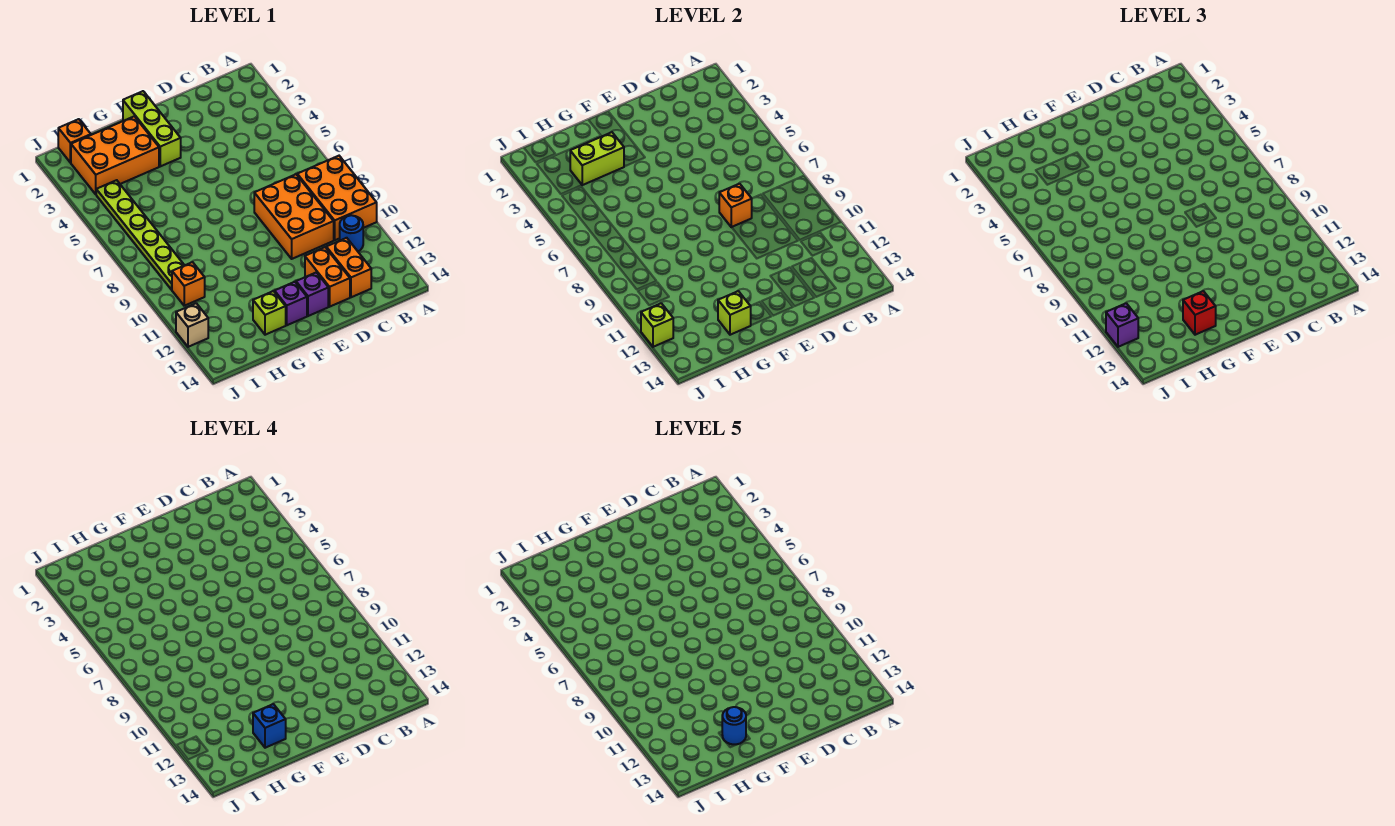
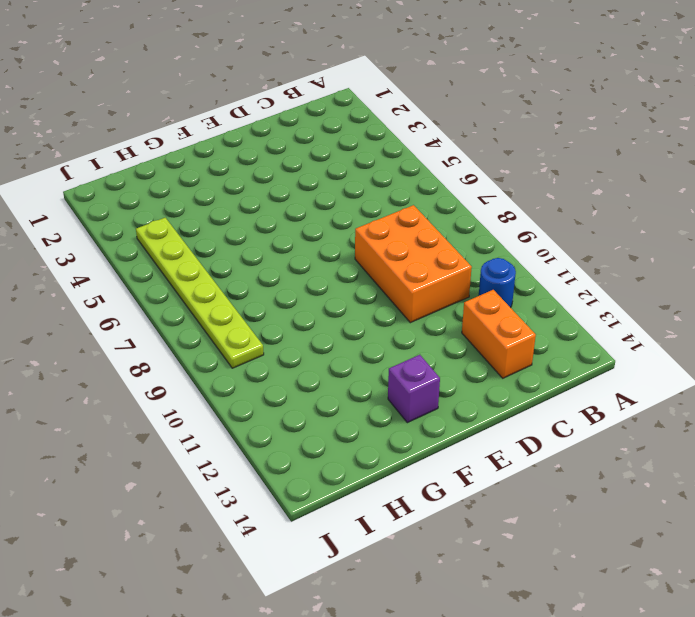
none -> orange 2x3 brick [297,156,377,240]
none -> orange 1x2 brick [305,247,350,307]
none -> purple 1x1 brick [296,272,328,316]

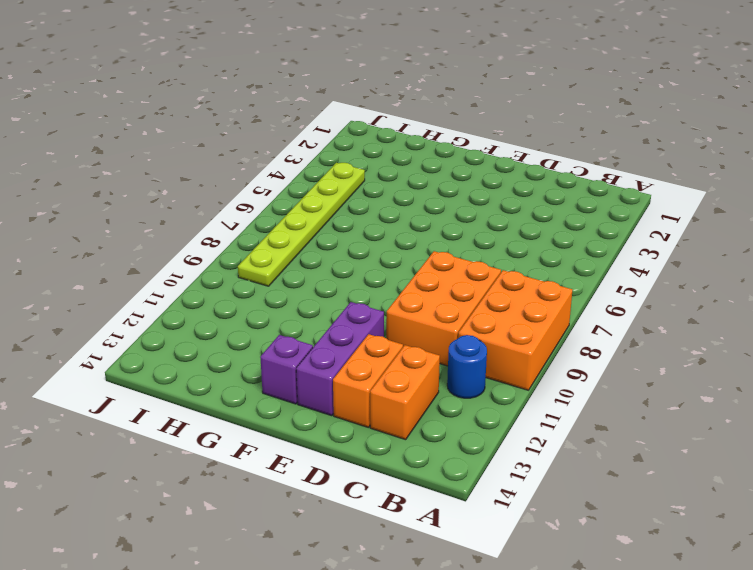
purple 1x3 brick [296,302,384,416] -> purple 1x1 brick [296,272,328,316]
none -> lime 1x3 brick [123,91,181,166]
none -> orange 2x3 brick [71,116,159,194]
none -> lime 1x1 brick [253,291,286,335]

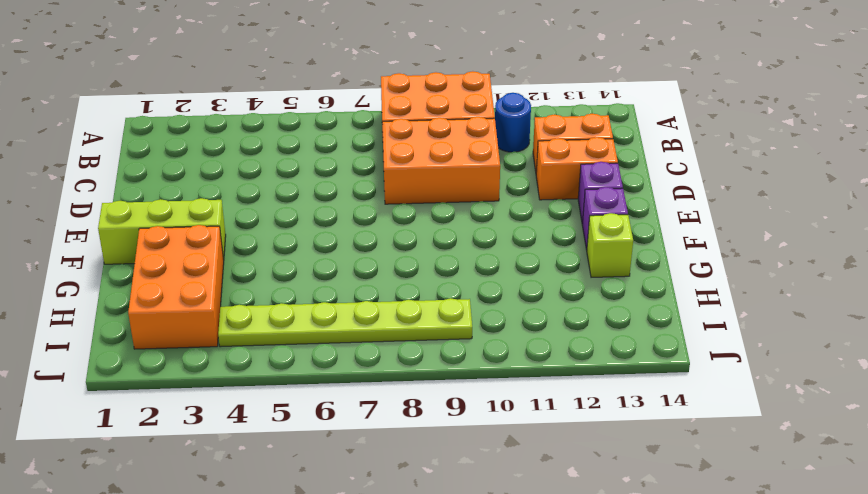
none -> orange 1x1 brick [58,119,91,163]
none -> orange 1x1 brick [172,262,205,306]
none -> tan 1x1 brick [176,303,208,347]

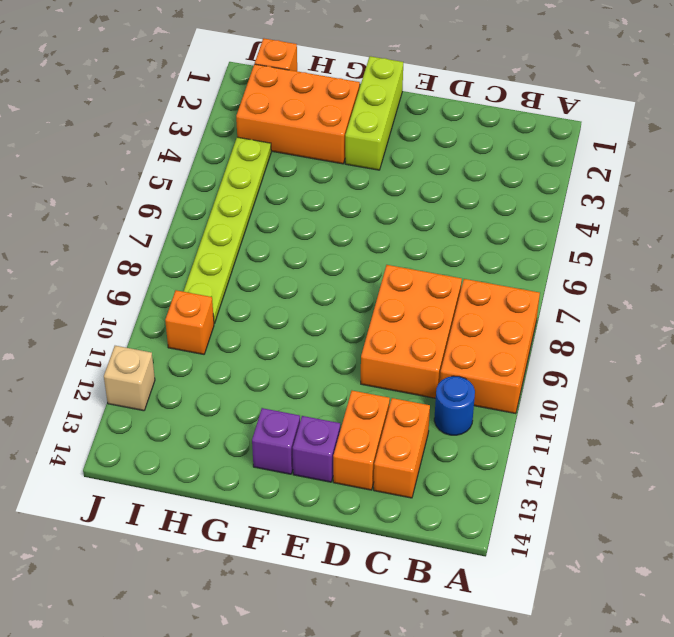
none -> lime 1x1 brick [253,291,286,335]
none -> orange 1x1 brick [719,184,752,227]
none -> lime 1x2 brick [570,132,624,185]

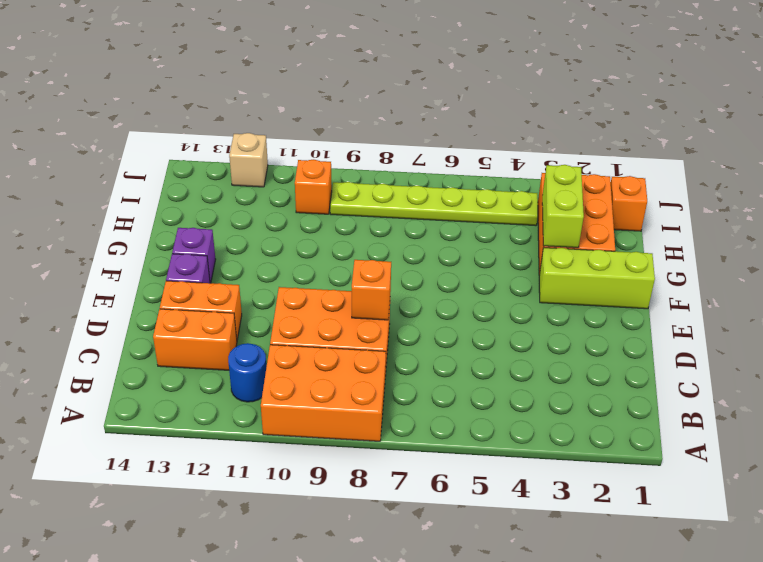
none -> lime 1x1 brick [253,291,286,335]
none -> lime 1x1 brick [718,291,751,335]
none -> lime 1x1 brick [641,303,673,347]

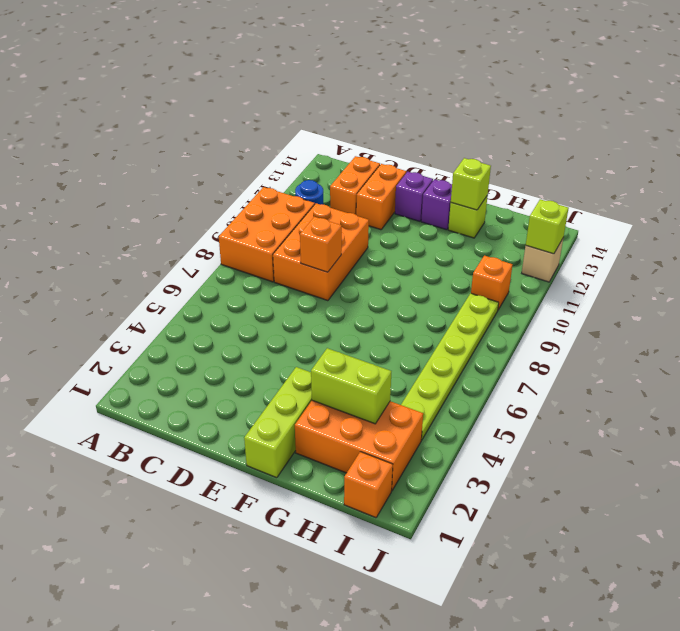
none -> red 1x1 brick [1183,291,1216,335]
none -> purple 1x1 brick [1106,303,1138,347]
none -> blue 1x1 brick [253,704,286,748]

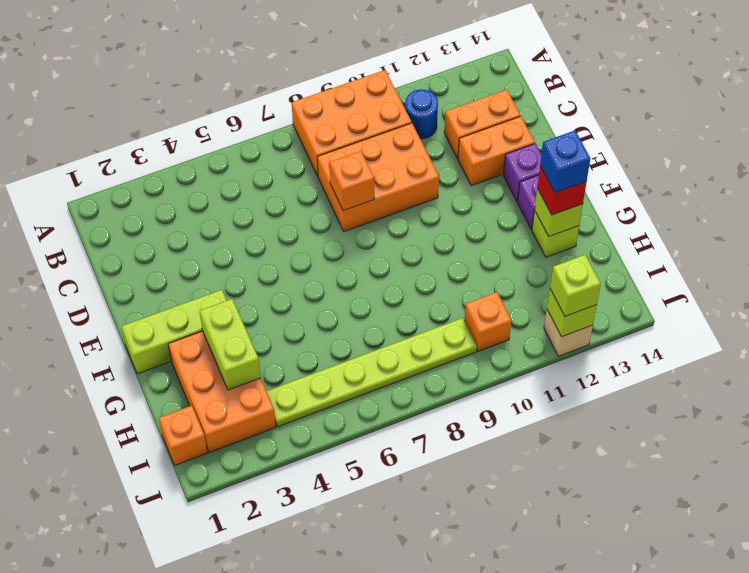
lime 1x1 brick [550,255,601,316] -> purple 1x1 brick [1106,303,1138,347]
none -> blue 1x1 round brick [722,707,746,745]

